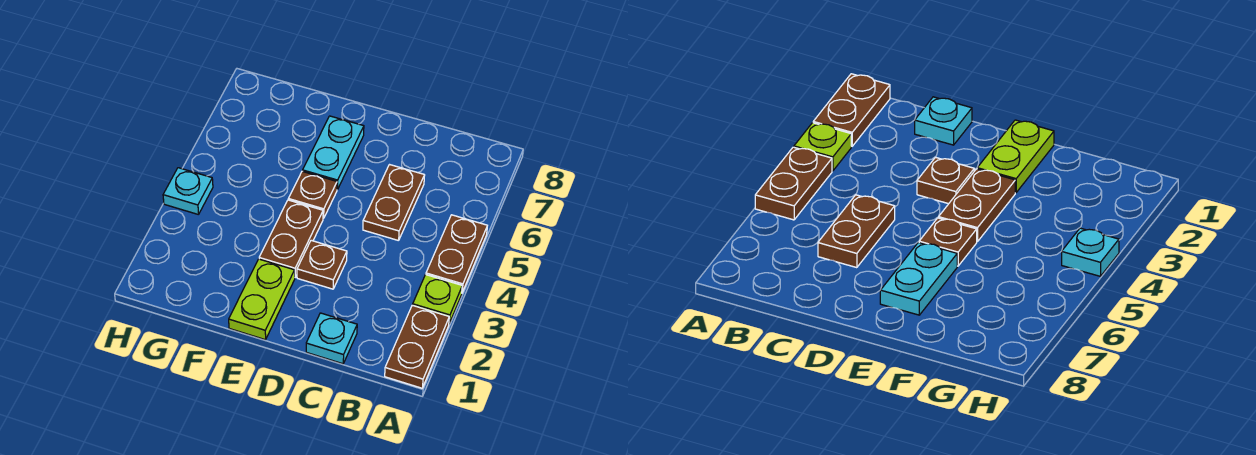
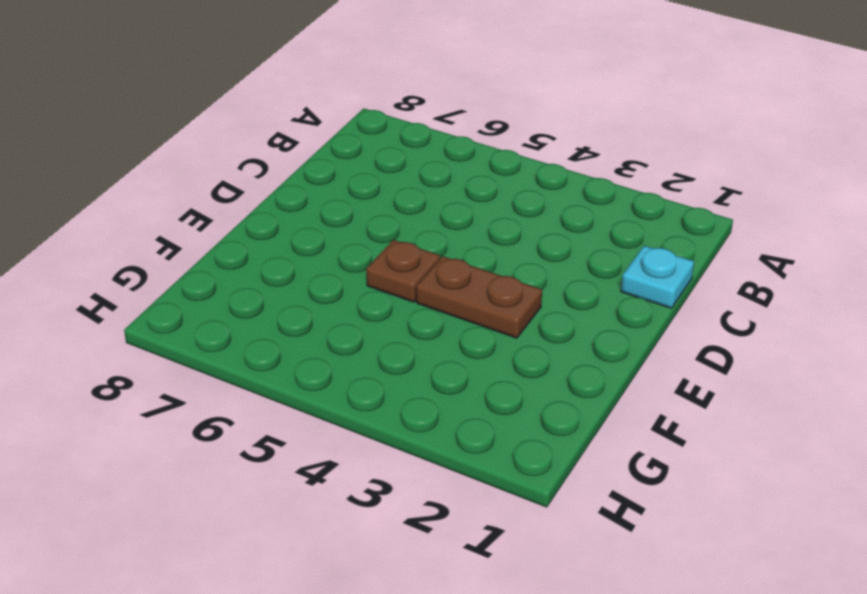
none -> brown 1x2 plate [385,305,449,388]
none -> lime 1x1 plate [413,275,462,323]

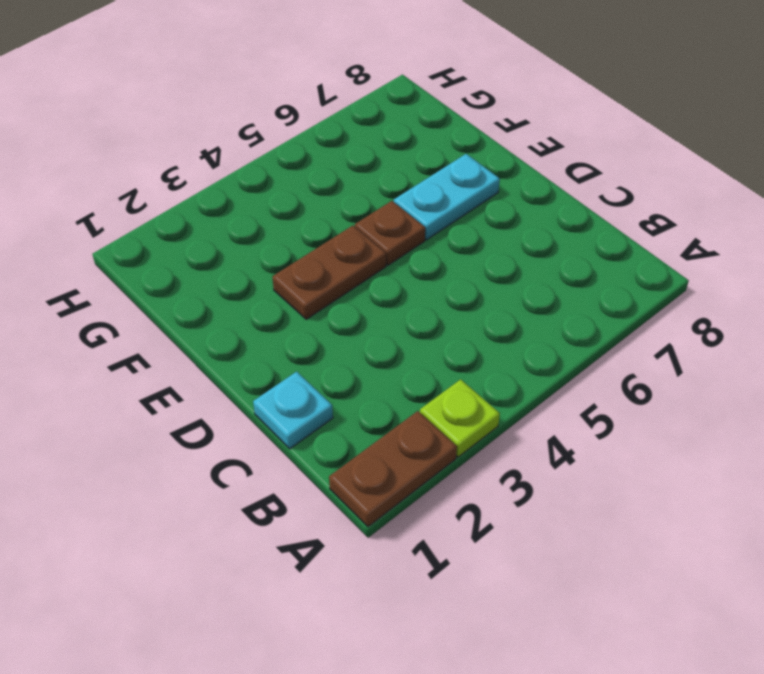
none -> brown 1x2 plate [426,215,487,292]
none -> brown 1x2 plate [363,165,425,241]

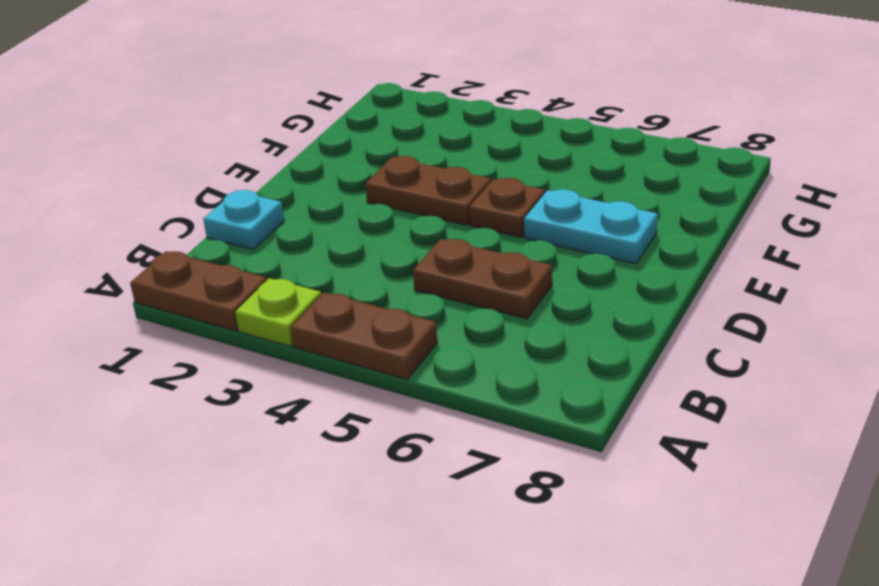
none -> brown 1x1 plate [297,240,347,289]
none -> lime 1x2 plate [229,259,295,340]

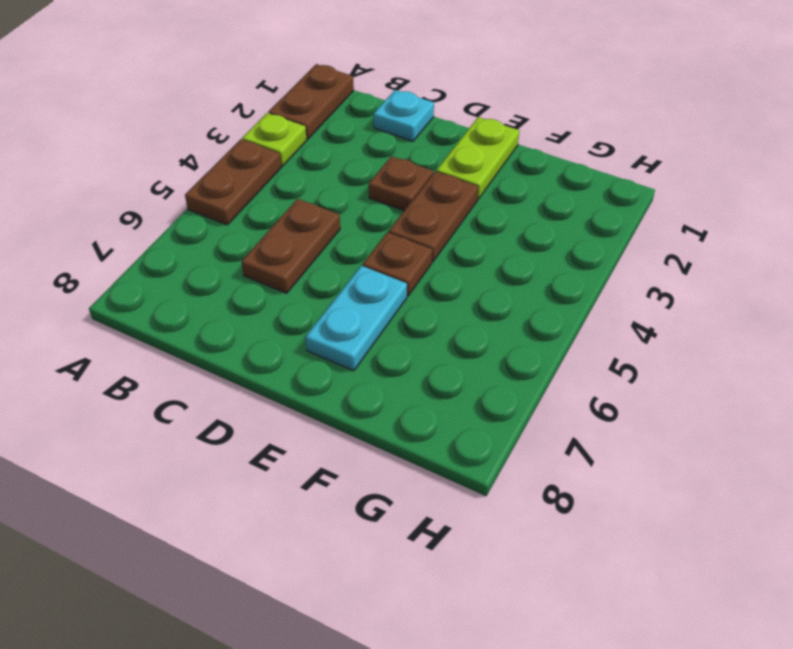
none -> cyan 1x1 plate [163,168,213,215]

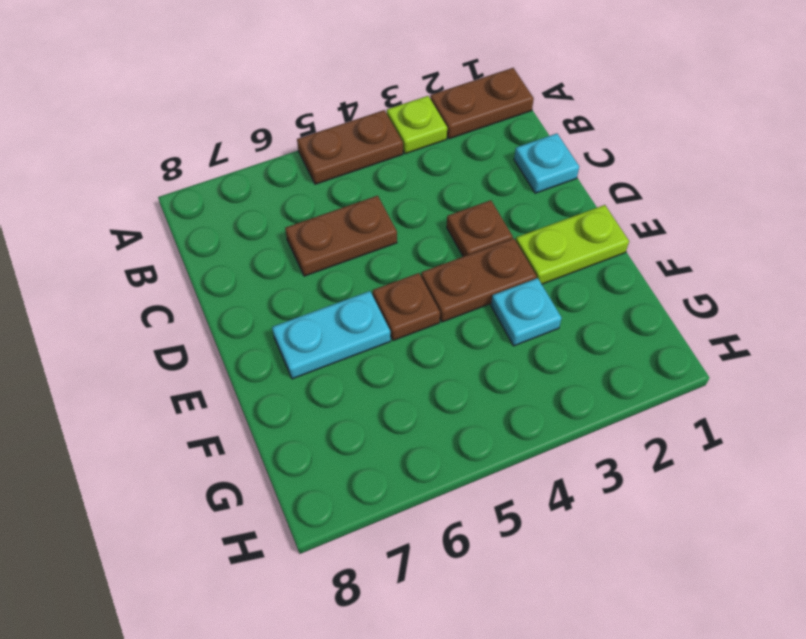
cyan 1x1 plate [491,278,562,346] -> cyan 1x1 plate moved to [163,168,213,215]

